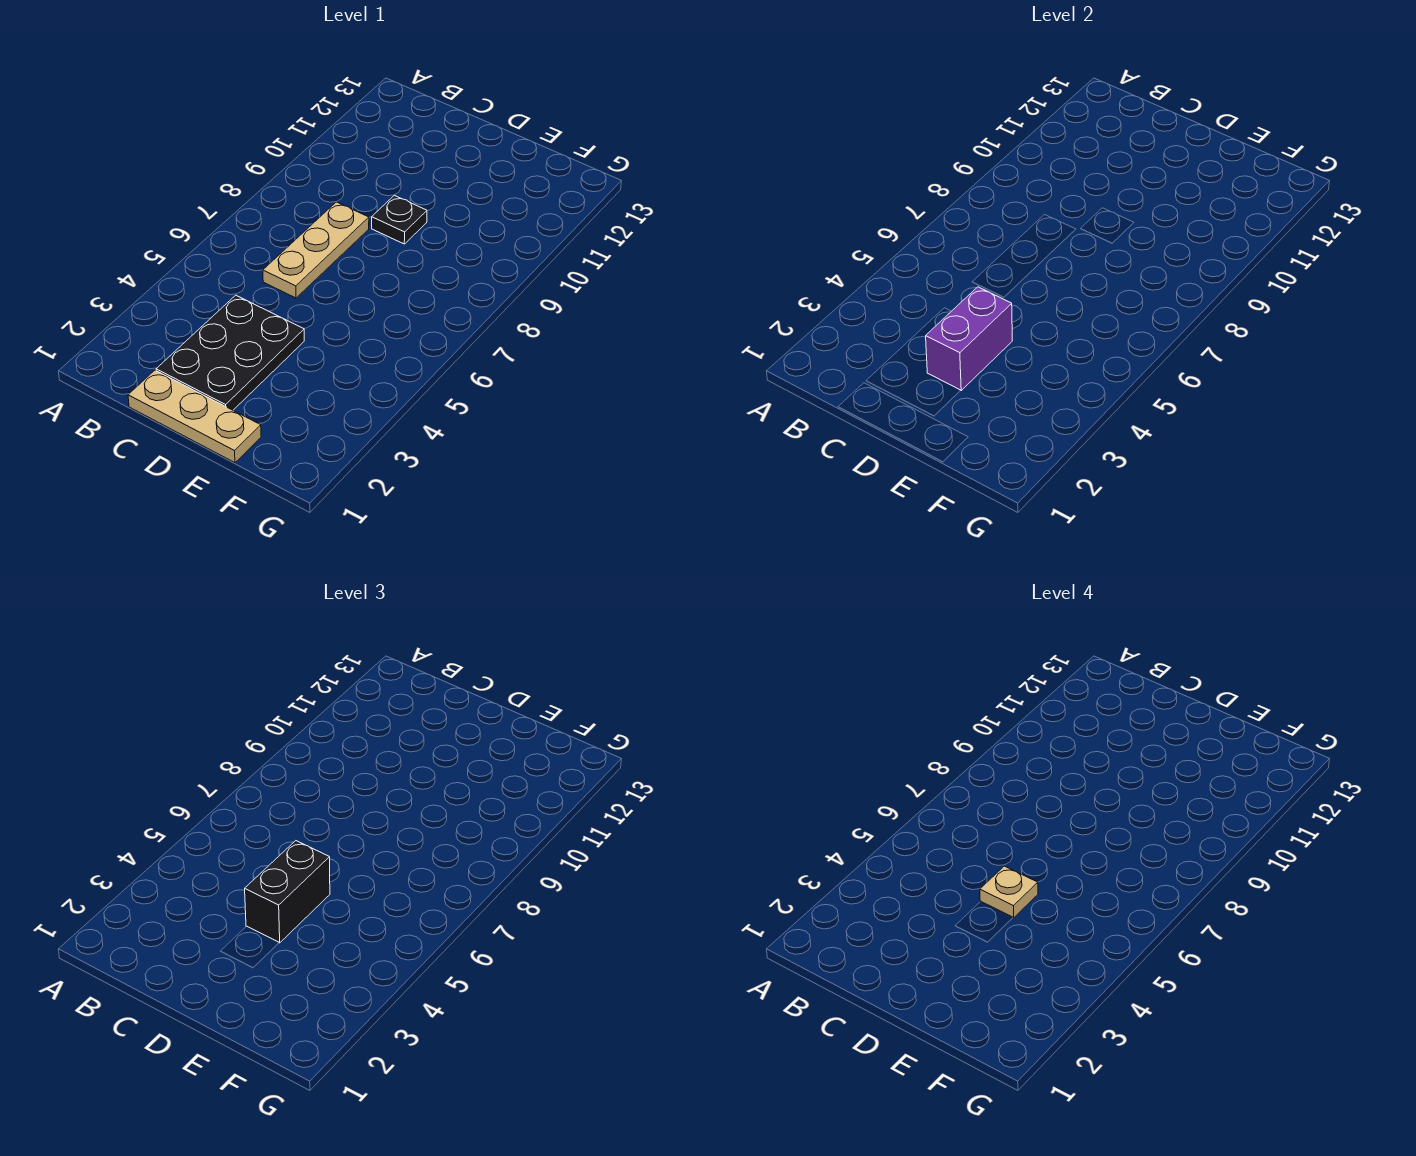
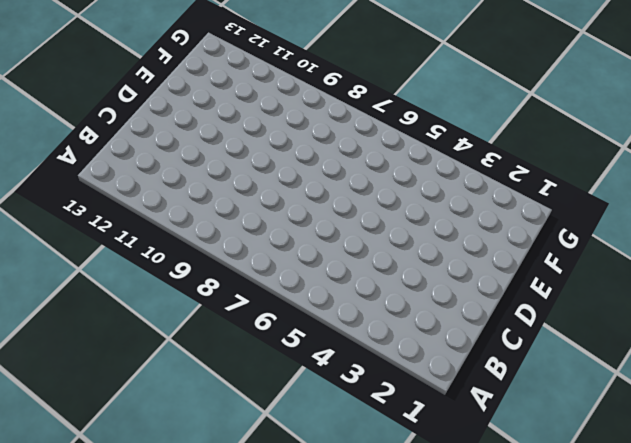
none -> tan 1x3 plate [128,370,261,463]
none -> black 2x3 plate [156,295,304,410]

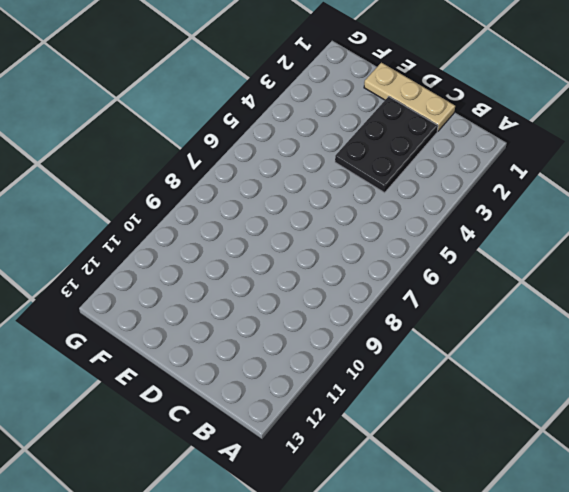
none -> tan 1x3 plate [263,202,369,298]
none -> black 1x1 plate [372,195,427,244]

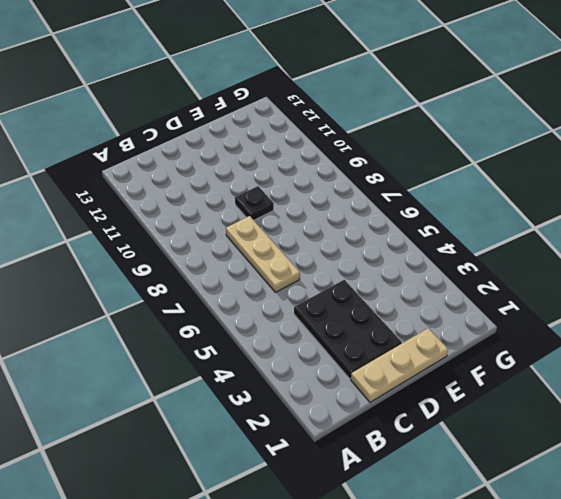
none -> purple 1x2 brick [926,287,1012,390]
none -> black 1x2 brick [245,841,330,943]

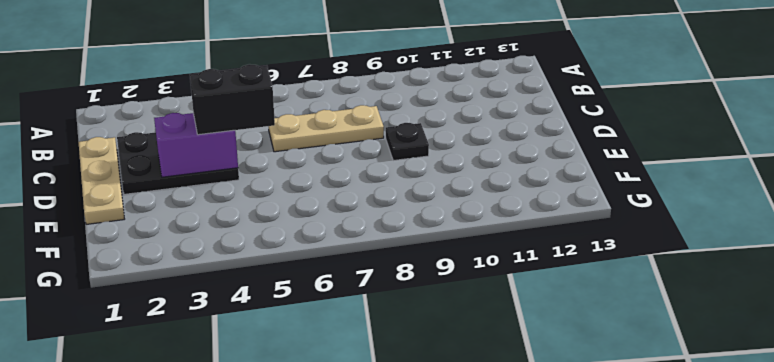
none -> tan 1x1 plate [980,866,1038,918]

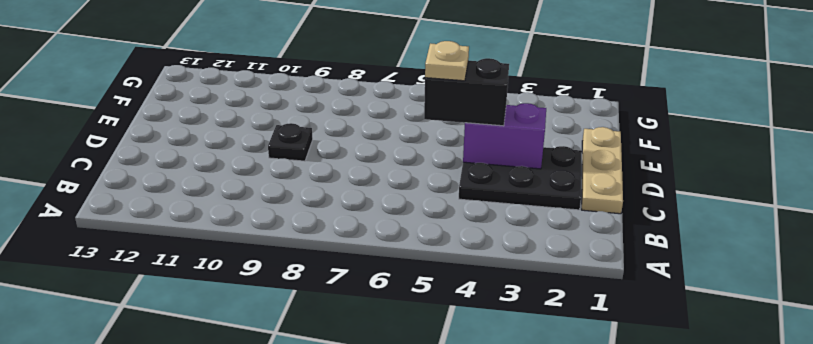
none -> tan 1x3 plate [263,202,369,298]

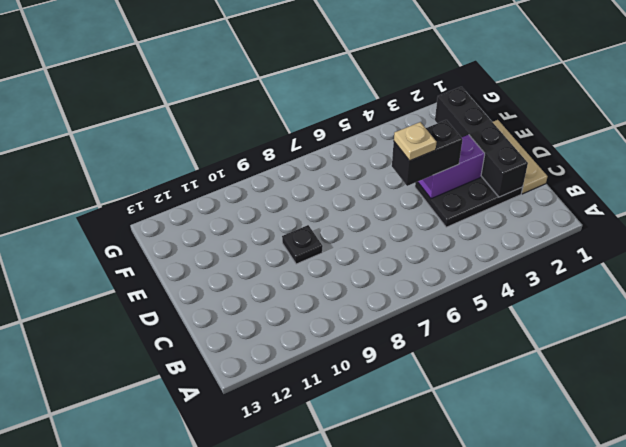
black 1x4 brick [435,87,528,197] -> none
none -> tan 1x3 plate [263,202,369,298]

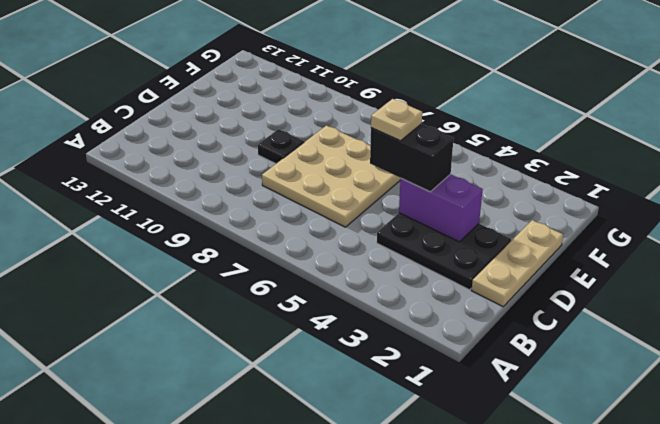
tan 3x3 plate [262,126,401,227] -> tan 1x3 plate [263,202,369,298]

